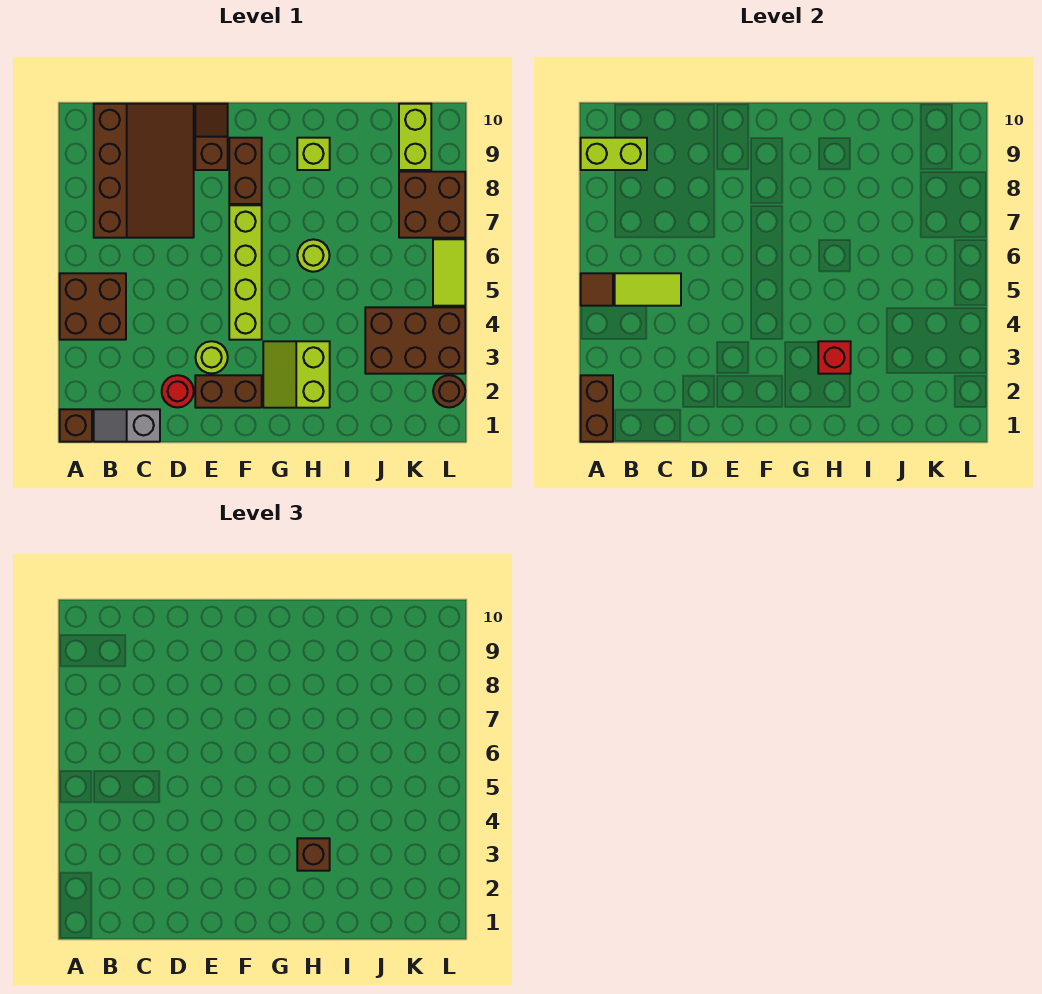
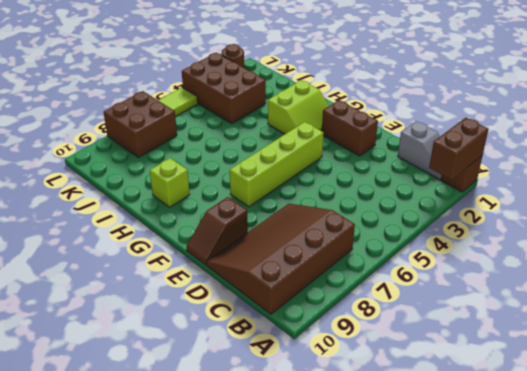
none -> brown 2x2 brick [60,273,126,340]
none -> red 1x1 round brick [162,375,194,408]
none -> lime 1x1 round brick [195,341,228,374]

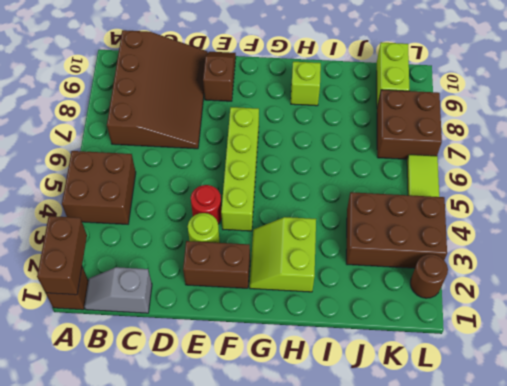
red 1x1 round brick [191,185,222,224] -> red 1x1 round brick moved to [162,375,194,408]
none -> brown 1x2 brick [229,138,262,204]
none -> lime 1x1 round brick [297,239,330,272]
none -> brown 1x1 tile [581,273,613,306]

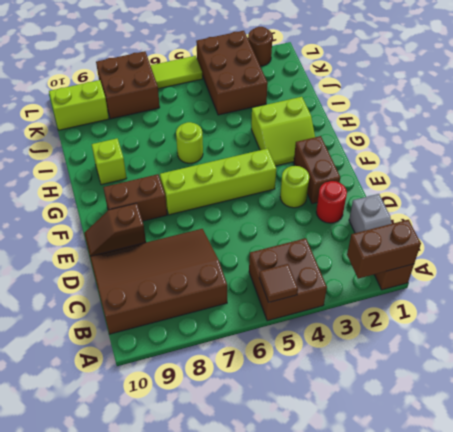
none -> lime 1x2 brick [581,138,647,170]
none -> lime 1x2 tile [615,273,681,306]
none -> red 1x1 brick [818,341,851,374]

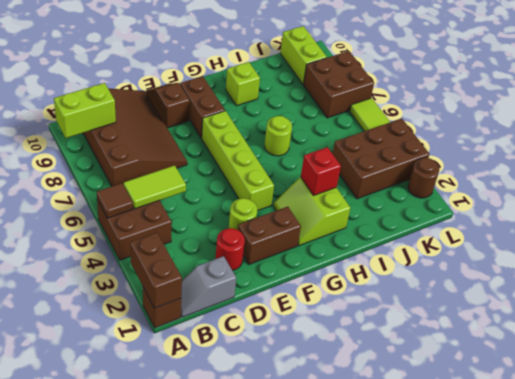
none -> brown 1x1 brick [297,838,330,871]

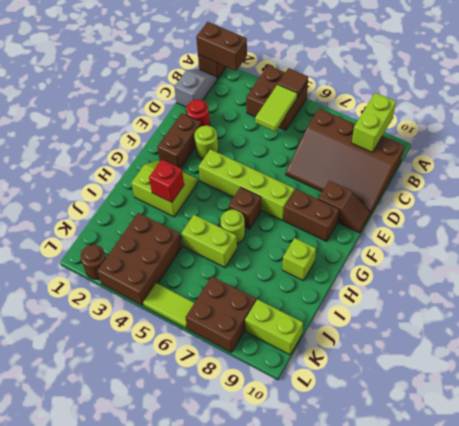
brown 1x1 brick [229,187,261,229] -> brown 1x1 brick moved to [297,838,330,871]
lime 1x2 brick [181,215,237,267] -> none

